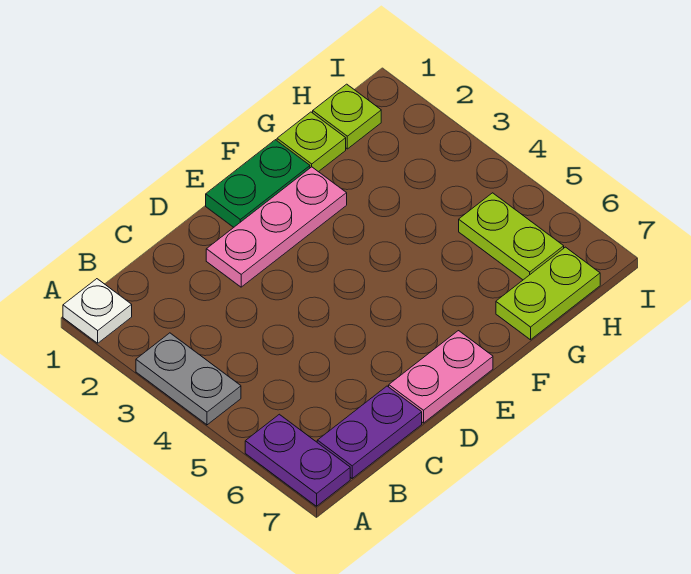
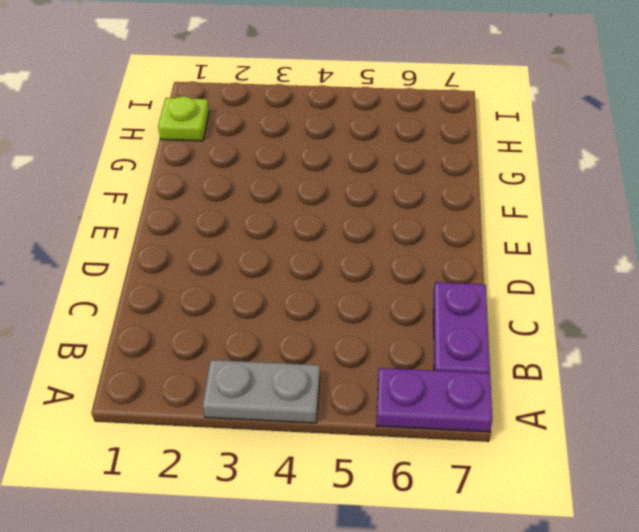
none -> white 1x1 plate [63,279,132,343]
none -> pink 1x3 plate [206,167,347,287]

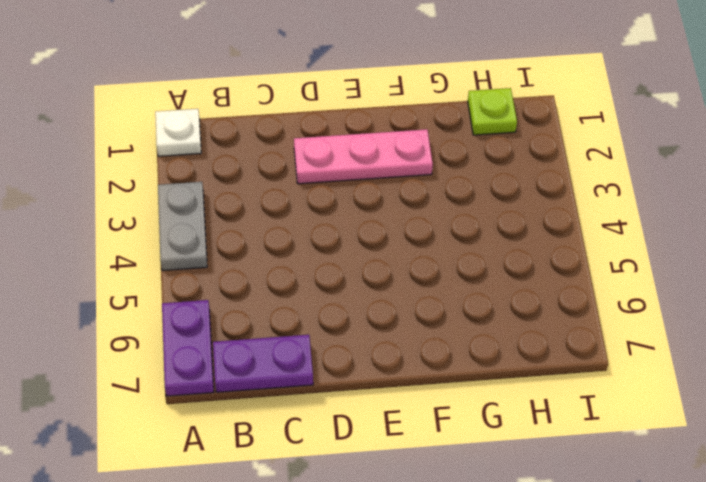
none -> pink 1x2 plate [389,331,493,423]
none -> green 1x2 plate [206,140,310,227]

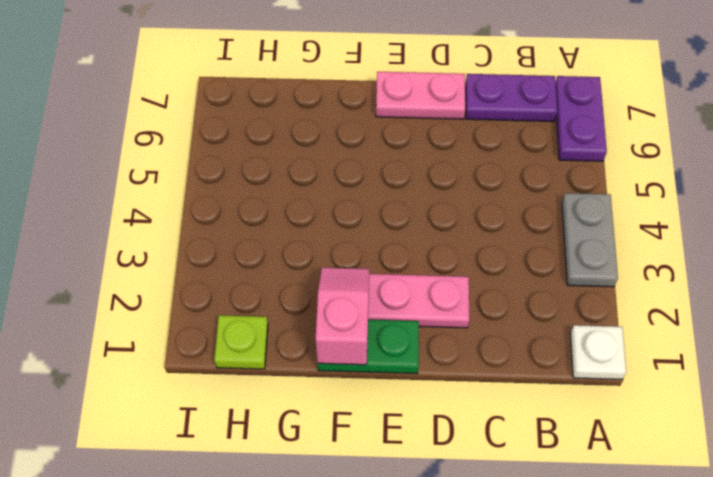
pink 1x2 slope [315,268,369,365] -> none
none -> lime 1x1 plate [277,112,346,172]
none -> lime 1x2 plate [496,247,600,340]

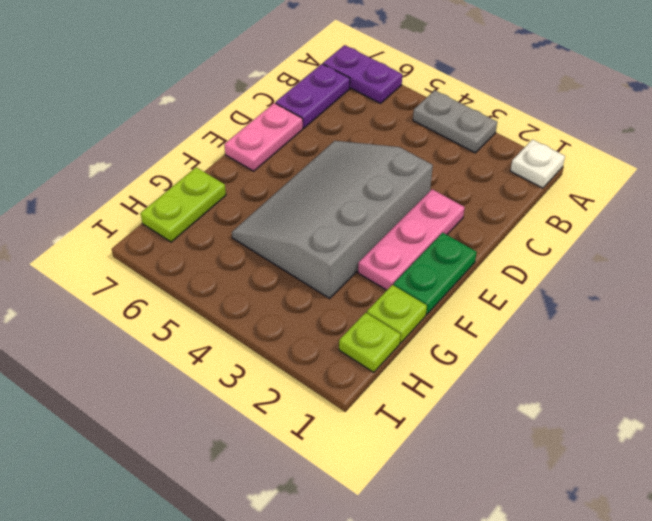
grey 3x4 slope [232,141,433,298] -> none
none -> lime 1x2 plate [459,193,564,280]

